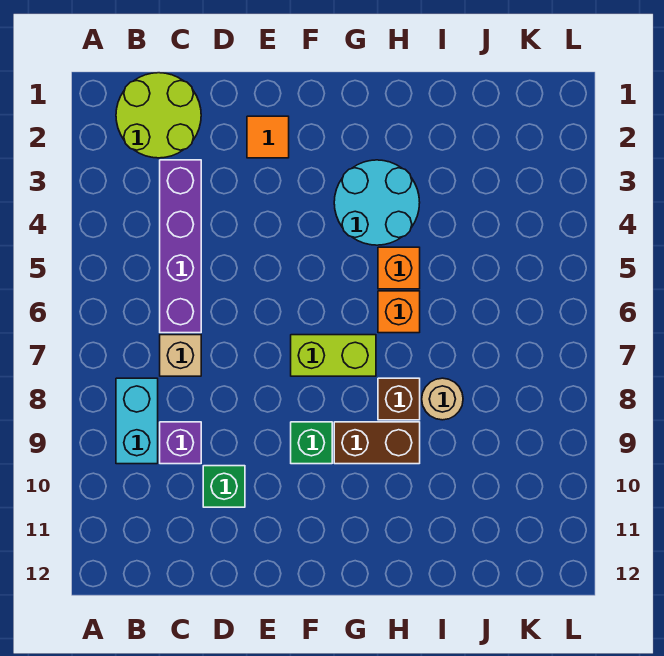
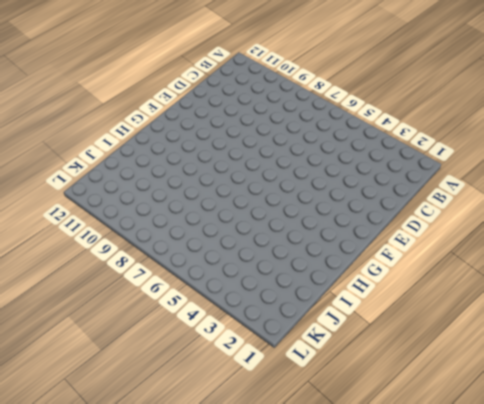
none -> lime 2x2 round brick [116,73,201,158]
none -> cyan 1x2 brick [116,378,158,464]
none -> purple 1x4 brick [160,160,201,333]

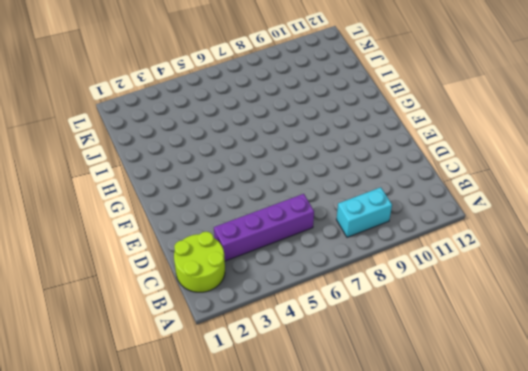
none -> tan 1x1 brick [160,335,201,376]
none -> purple 1x1 brick [160,422,201,464]
none -> green 1x1 brick [203,466,245,507]

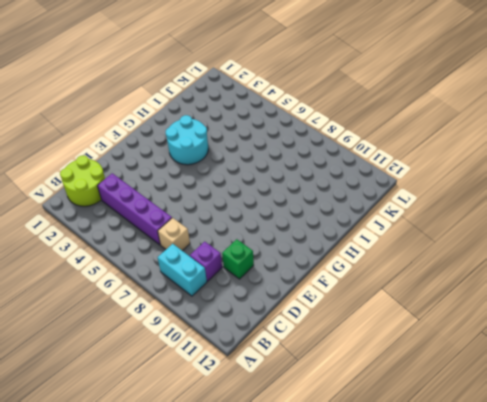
none -> orange 1x1 tile [247,116,289,158]
none -> lime 1x2 brick [291,335,376,376]
none -> green 1x1 brick [291,422,332,464]

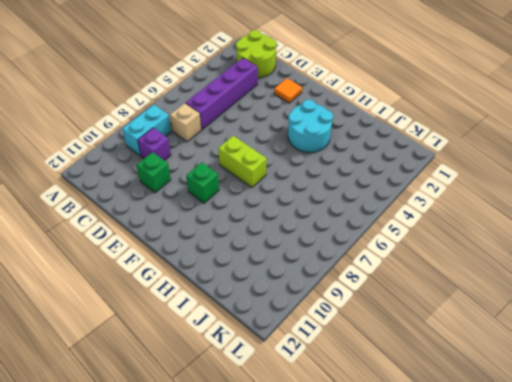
none -> brown 1x2 brick [334,422,420,464]
none -> orange 1x1 brick [378,247,420,289]
none -> orange 1x1 brick [378,291,420,333]

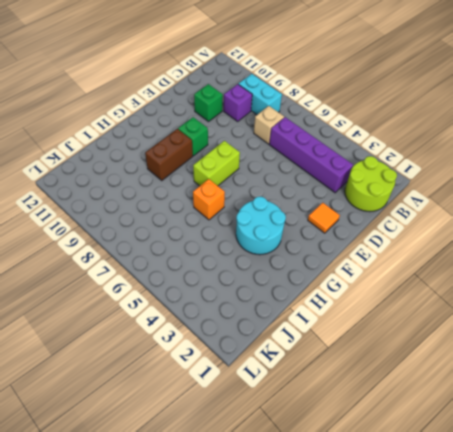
none -> orange 1x1 brick [378,247,420,289]
none -> brown 1x1 brick [378,378,420,420]
none -> tan 1x1 round brick [422,378,463,420]

